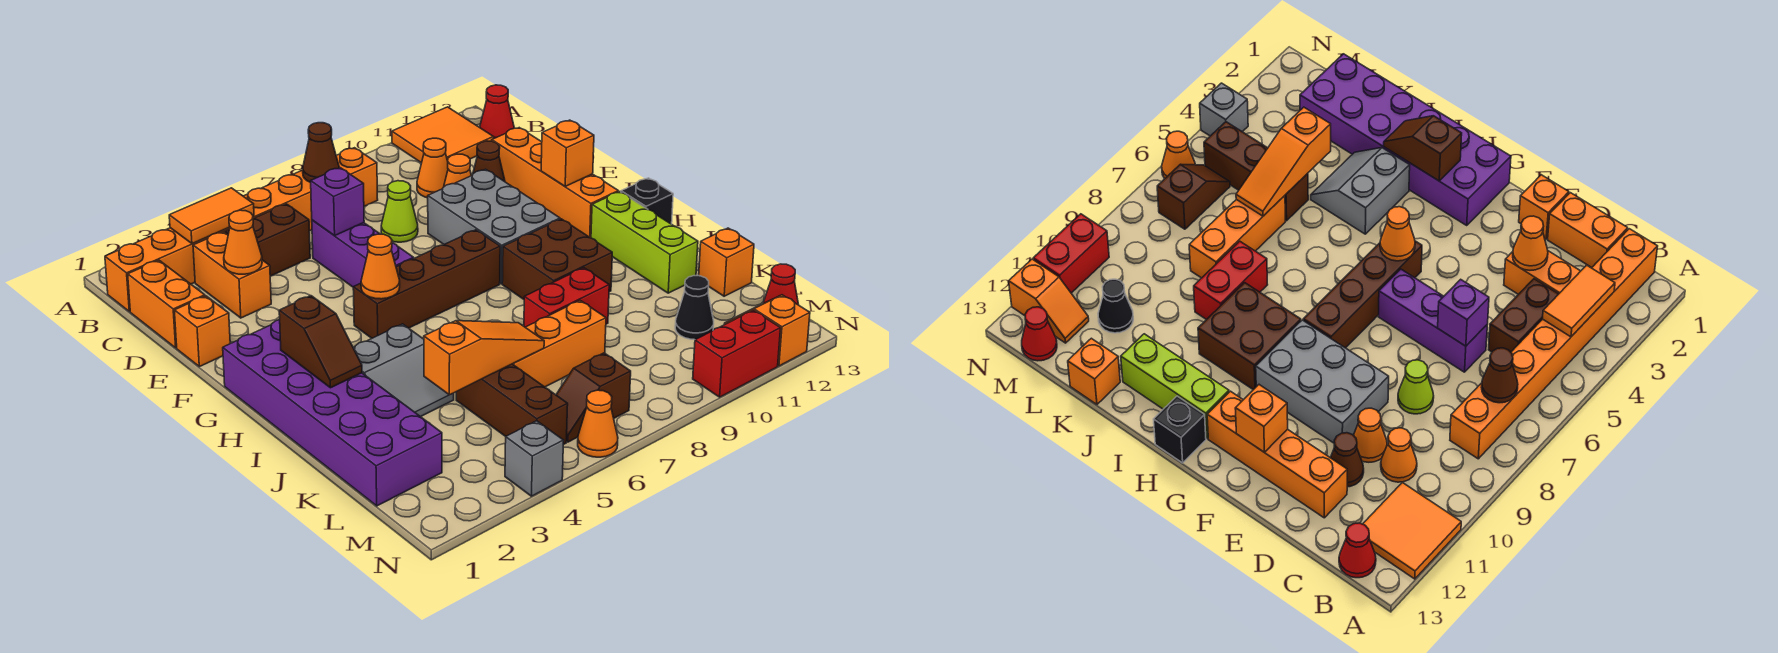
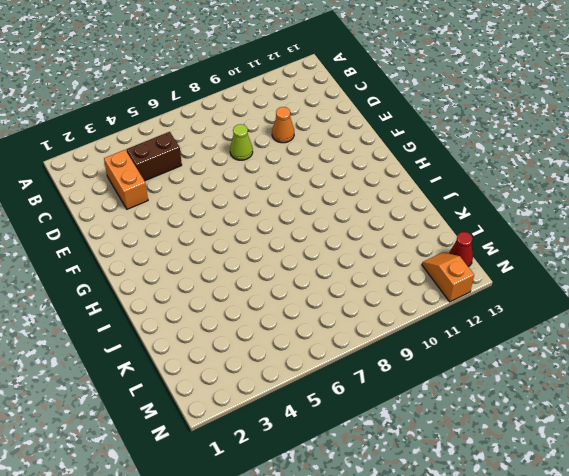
none -> orange 2x2 tile [392,107,494,163]
none -> orange 1x8 brick [105,148,378,312]
none -> red 1x1 cone [480,85,514,138]
none -> orange 1x2 brick [128,260,205,348]

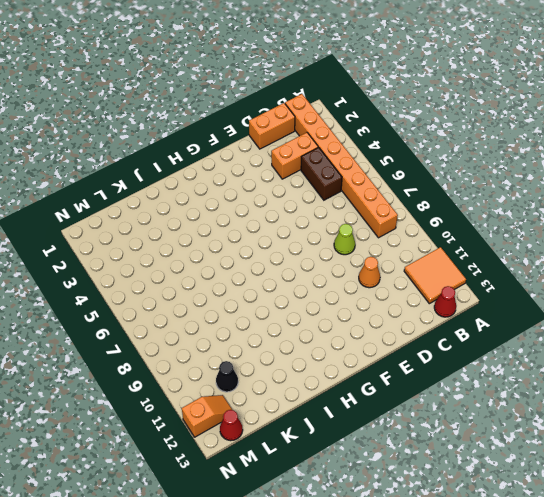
none -> orange 1x1 cone [417,138,448,198]
none -> purple 1x3 brick [312,220,414,287]
none -> brown 1x1 cone [473,141,505,182]
none -> orange 1x4 brick [492,128,618,238]

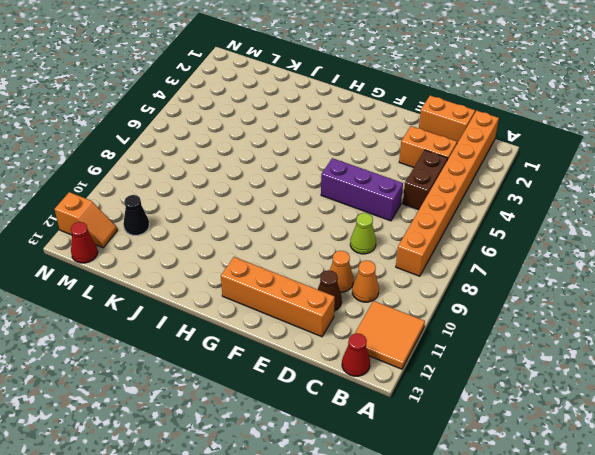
none -> orange 1x1 brick [174,296,230,367]
none -> grey 2x3 brick [428,169,560,284]
none -> purple 2x6 brick [223,320,442,506]
none -> brown 1x4 brick [353,230,500,338]

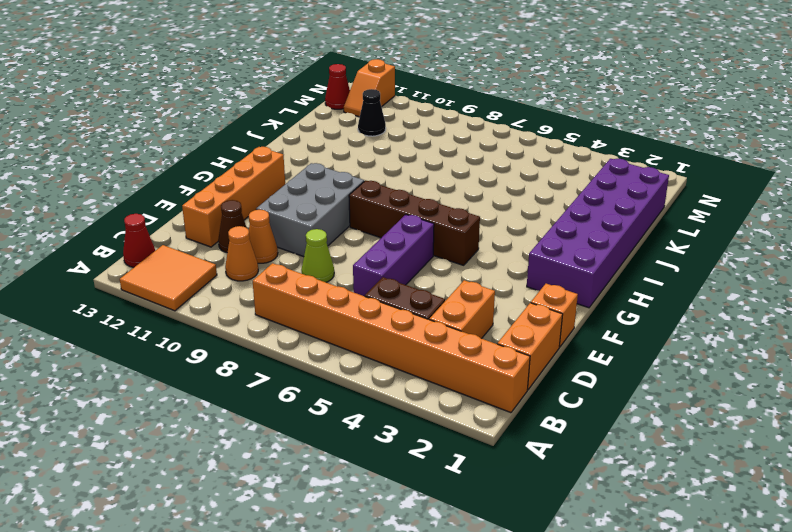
none -> brown 2x2 brick [502,219,612,299]
none -> lime 1x3 brick [591,192,698,293]
none -> black 1x1 brick [621,178,673,224]
none -> grey 2x2 slope [353,324,454,417]

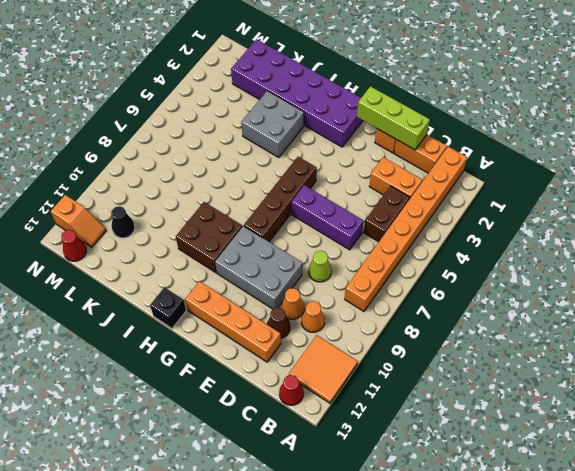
lime 1x3 brick [357,86,430,150] -> lime 1x3 brick moved to [591,192,698,293]
grey 2x2 brick [241,91,304,158] -> grey 2x2 slope [353,324,454,417]
none -> red 1x2 brick [524,268,609,327]
none -> brown 1x3 brick [456,364,568,445]
none -> orange 1x3 brick [513,300,606,387]
none -> orange 1x1 brick [699,228,754,296]

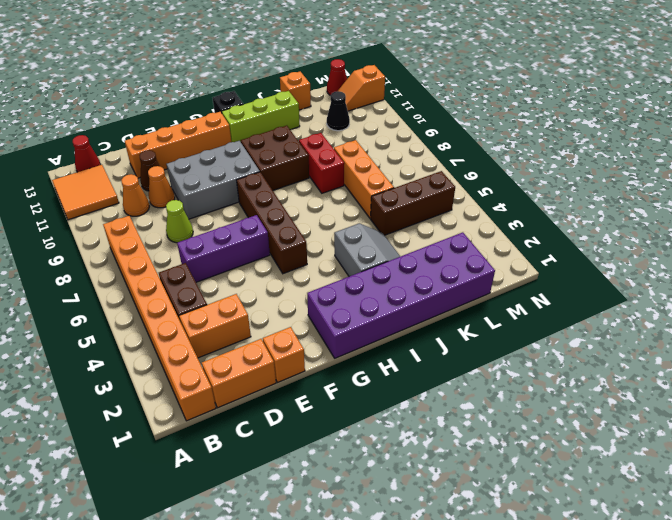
none -> brown 1x2 slope [556,353,631,442]
none -> grey 1x1 brick [505,421,564,496]
none -> orange 1x1 cone [578,390,618,457]
none -> red 1x2 brick [693,310,781,397]

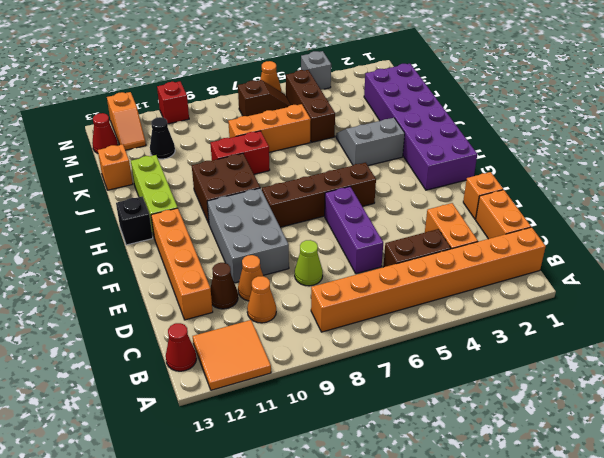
red 1x1 brick [157,81,189,124] -> red 1x2 brick [693,310,781,397]
none -> orange 1x2 tile [169,188,254,244]
none -> brown 1x1 cone [303,123,339,183]
none -> orange 1x1 cone [224,210,262,274]
none -> purple 1x1 brick [311,168,364,235]

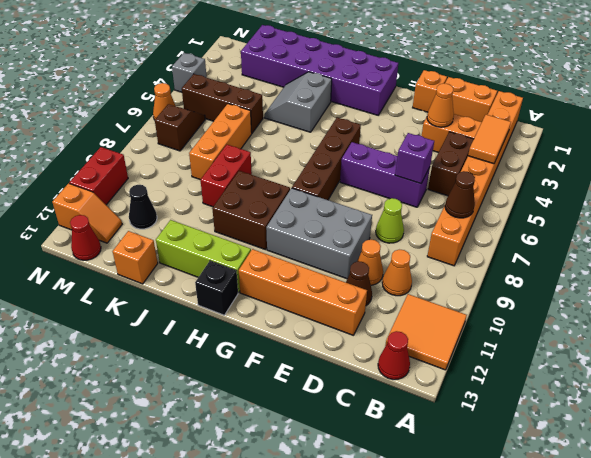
none -> orange 1x1 brick [541,120,594,186]
none -> orange 1x1 cone [361,234,400,299]
none -> brown 1x2 slope [279,296,362,388]
none -> orange 1x3 slope [424,321,544,395]

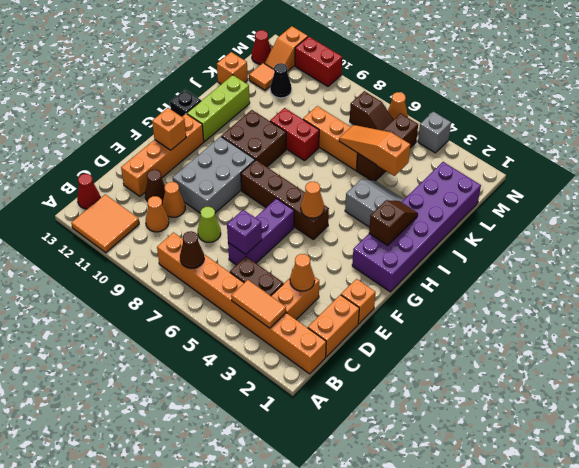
orange 1x1 tile [249,63,274,90] -> none

